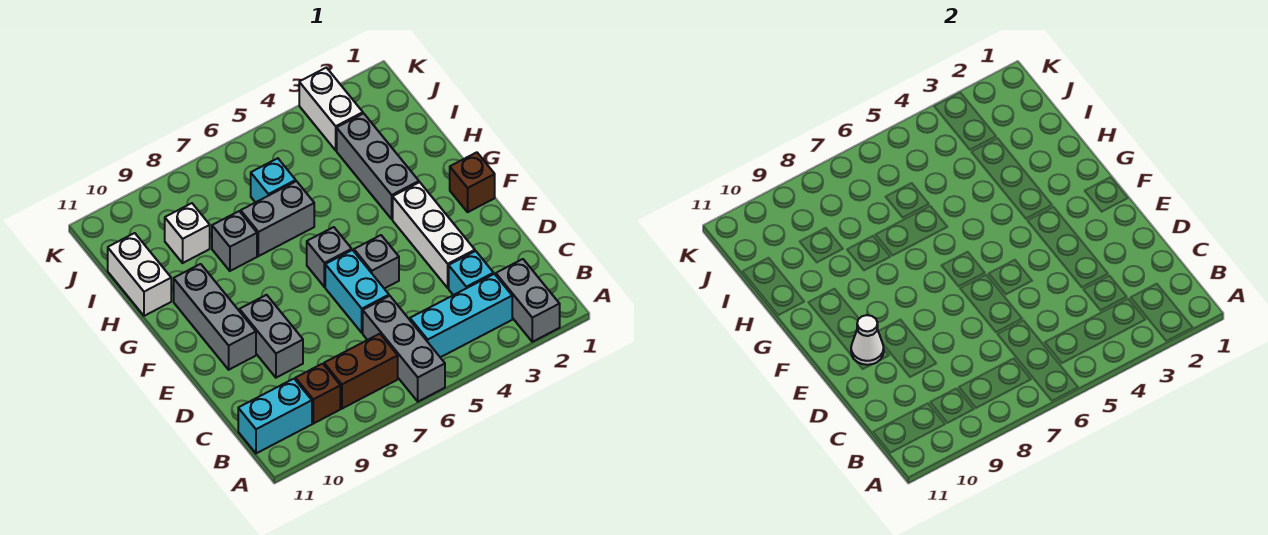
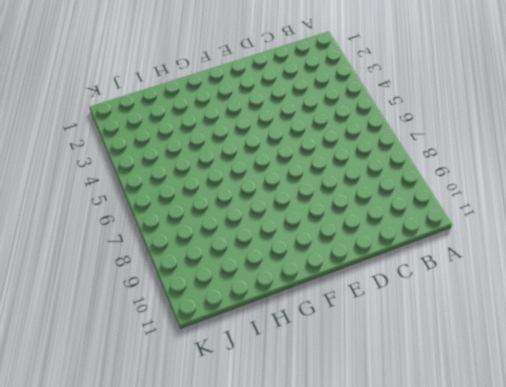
none -> grey 1x2 brick [496,259,560,342]
none -> grey 1x3 brick [363,296,445,402]
none -> cyan 1x3 brick [410,274,512,357]

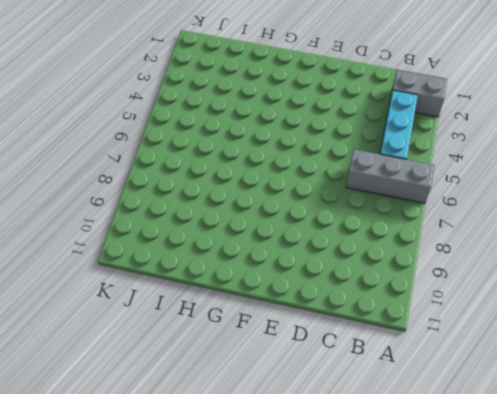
none -> brown 1x2 brick [324,334,398,409]
none -> brown 1x1 brick [295,364,340,424]
none -> cyan 1x2 brick [238,379,312,453]

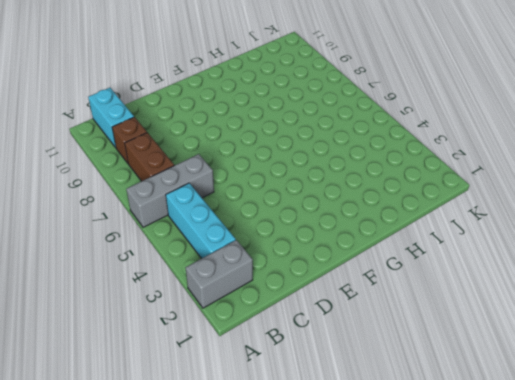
none -> cyan 1x1 brick [449,251,494,295]
none -> white 1x3 brick [393,182,475,288]
none -> cyan 1x2 brick [325,250,389,333]

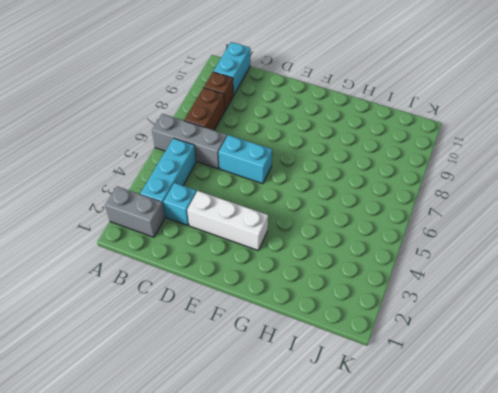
none -> grey 1x2 brick [239,295,303,378]
none -> grey 1x1 brick [354,235,399,289]
none -> grey 1x3 brick [174,264,256,370]

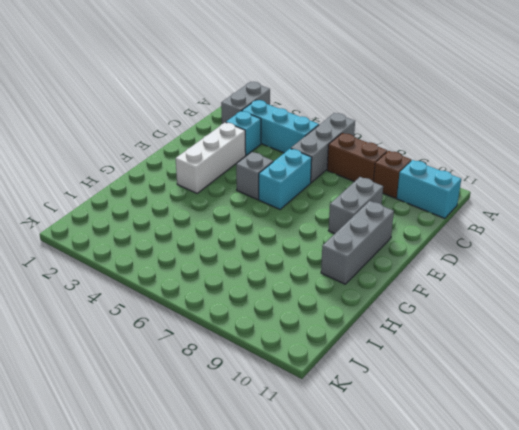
none -> brown 1x1 brick [450,152,495,212]
none -> grey 1x1 brick [307,227,352,287]
none -> grey 1x3 brick [337,113,419,219]

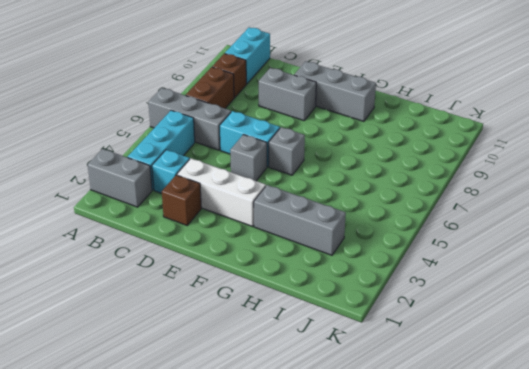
brown 1x1 brick [162,175,201,225] -> brown 1x1 brick moved to [450,152,495,212]
none -> grey 1x2 brick [241,181,314,256]
none -> grey 1x1 brick [212,211,257,271]
none -> white 1x2 brick [108,233,171,316]

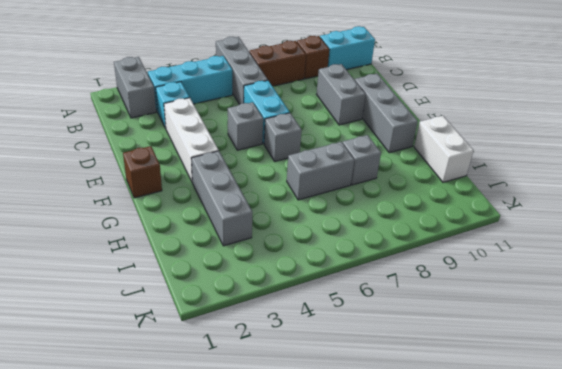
none -> cyan 1x1 brick [251,158,296,203]
none -> white 1x1 brick [165,203,210,263]
none -> white 1x2 brick [299,68,363,150]

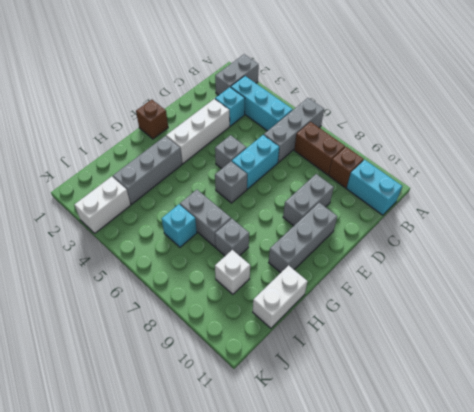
none -> white 1x1 cone [851,315,884,365]

